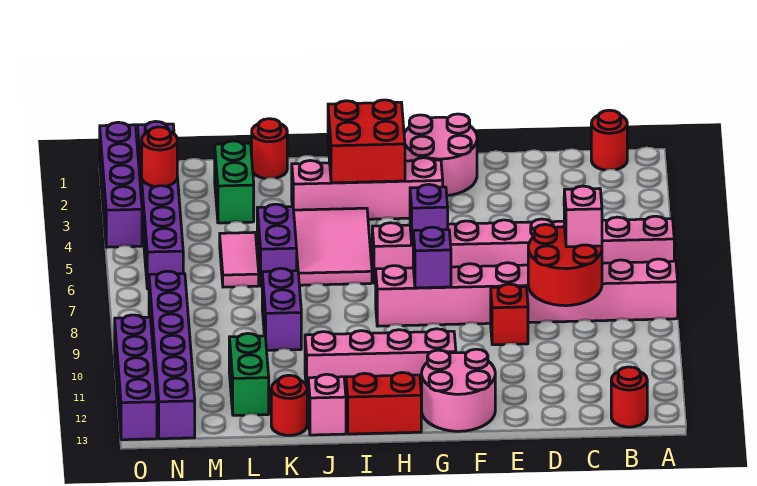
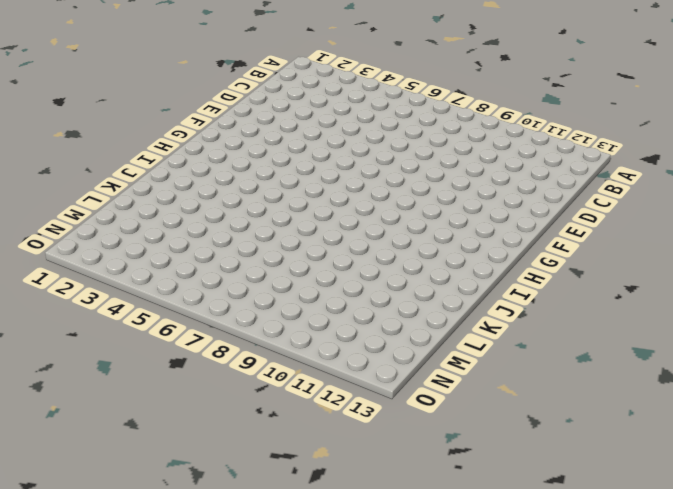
none -> pink 1x8 brick [372,216,674,283]
none -> pink 1x8 brick [376,259,678,326]
none -> red 1x1 round brick [591,110,627,170]

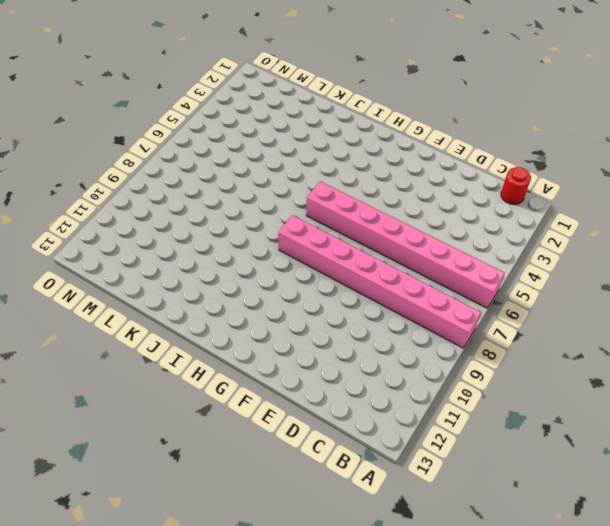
none -> red 1x1 round brick [611,367,647,427]
none -> red 1x1 brick [491,284,528,345]
none -> pink 2x2 round brick [404,114,477,196]

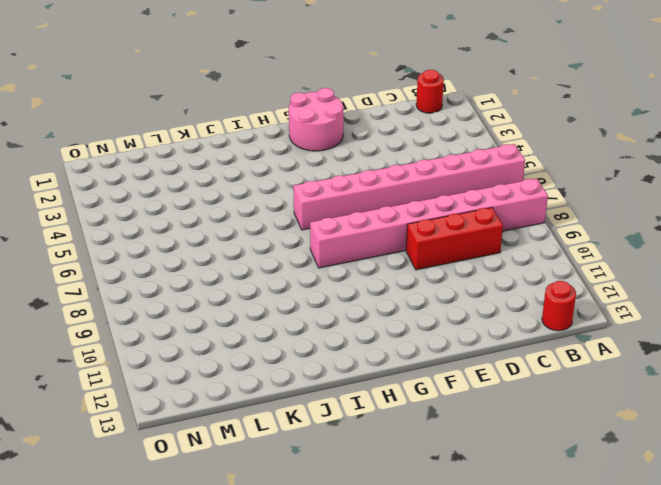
red 1x3 brick [406,207,503,270] -> red 1x1 brick [491,284,528,345]
none -> pink 2x2 round brick [422,349,495,431]
none -> pink 1x4 brick [292,158,443,219]
none -> pink 1x4 brick [305,329,456,392]

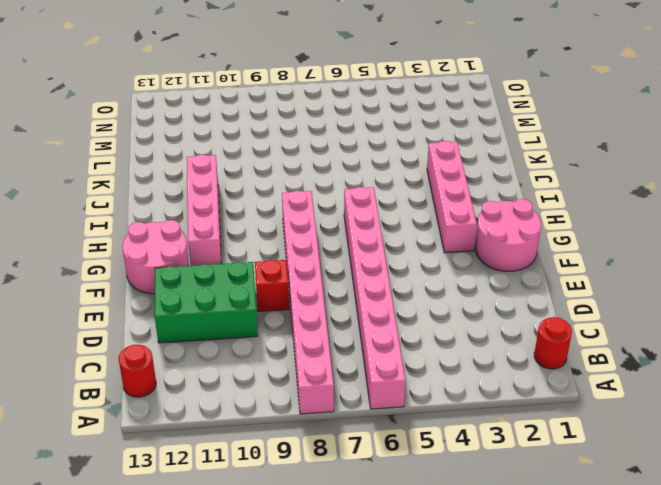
green 2x3 brick [155,262,258,343] -> none
none -> red 1x2 brick [346,373,421,434]
none -> pink 2x3 tile [294,208,372,285]
none -> pink 1x1 brick [308,374,346,435]

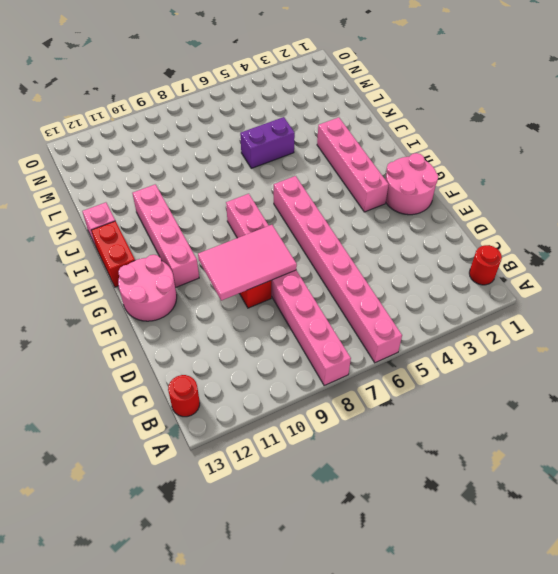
pink 2x3 tile [198,225,297,301] -> pink 2x3 tile moved to [294,208,372,285]
none -> red 1x1 round brick [252,119,287,178]
none -> purple 1x2 brick [262,268,301,350]
none -> red 1x1 round brick [271,375,307,435]

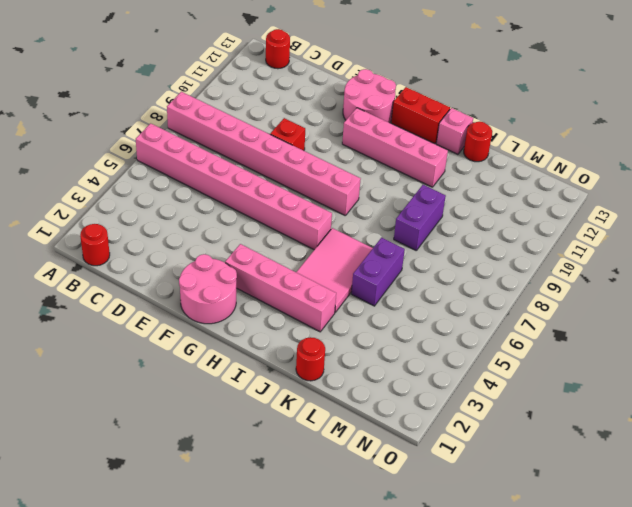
none -> green 1x2 brick [215,141,254,223]
none -> pink 1x2 tile [220,232,259,287]
none -> green 1x2 brick [229,333,269,415]

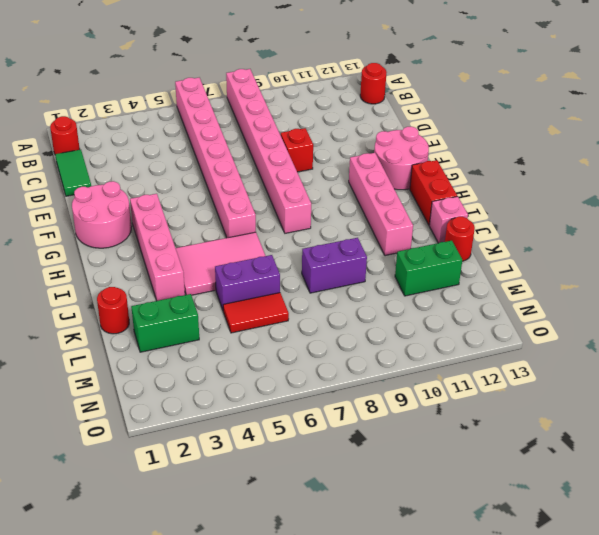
green 1x2 tile [55,150,91,196] -> none
red 1x2 tile [223,293,289,333] -> pink 1x2 tile [220,232,259,287]
none -> purple 1x6 brick [137,121,183,289]
none -> purple 1x6 brick [149,271,195,439]
none -> purple 1x4 brick [100,122,142,247]

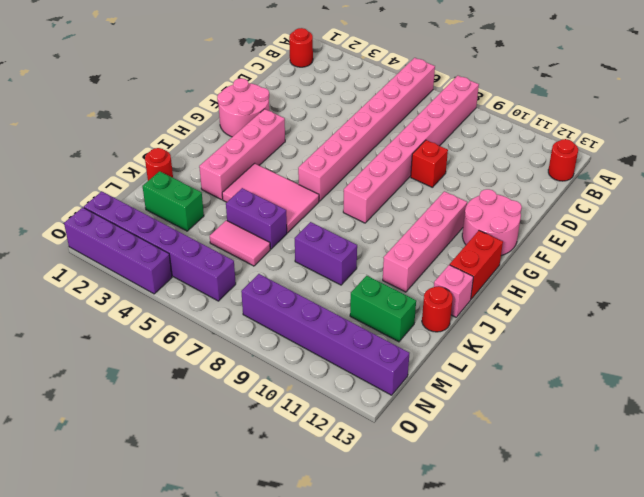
none -> purple 1x4 brick [115,315,157,440]
none -> red 2x2 round brick [528,224,602,306]
none -> purple 1x1 brick [410,184,448,245]

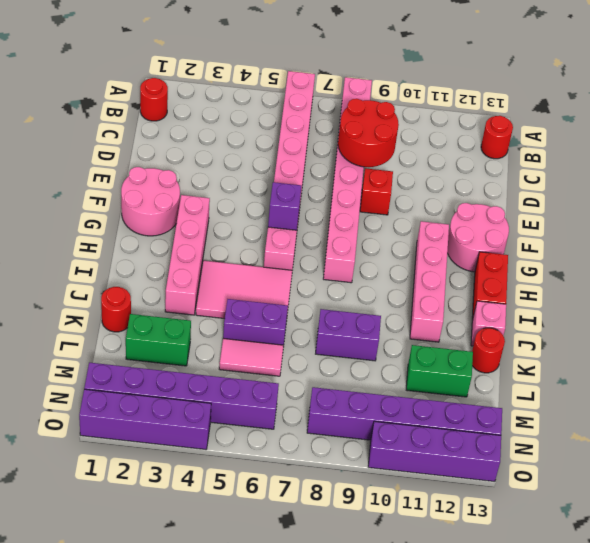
none -> purple 1x1 brick [413,227,451,288]
none -> red 2x2 brick [328,100,405,183]
none -> red 1x1 round brick [142,127,177,187]

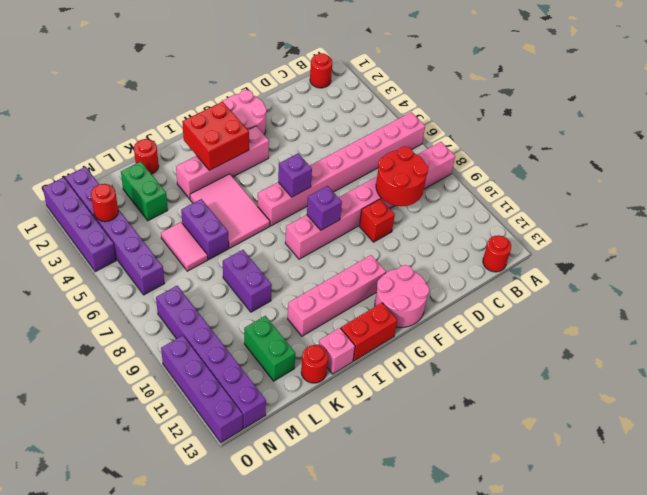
none -> pink 1x1 brick [564,186,602,247]

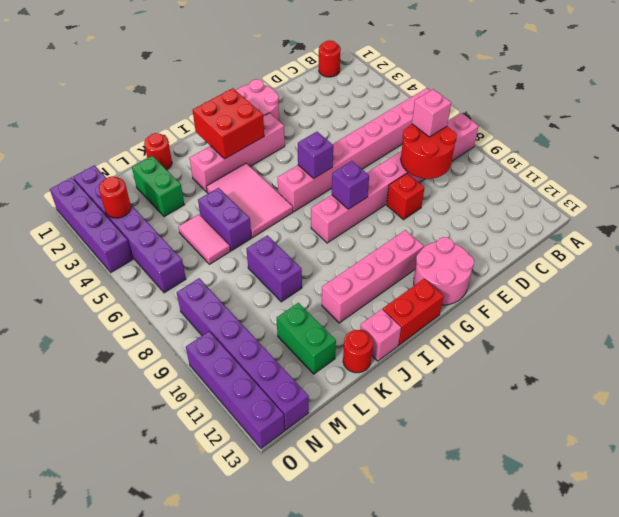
none -> red 1x1 round brick [611,367,647,427]

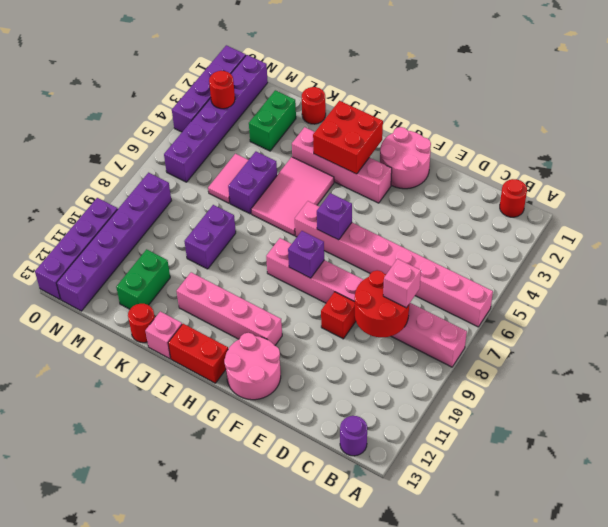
purple 1x1 round brick [340,416,367,456] -> red 1x1 round brick [611,367,647,427]

